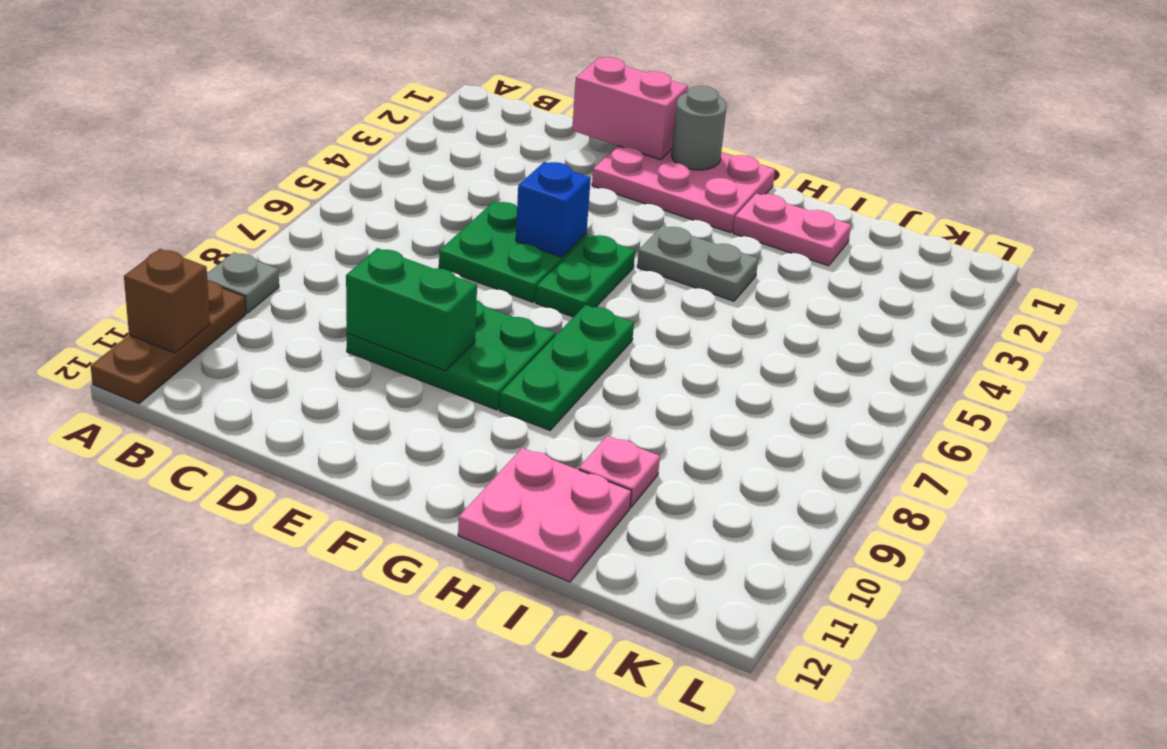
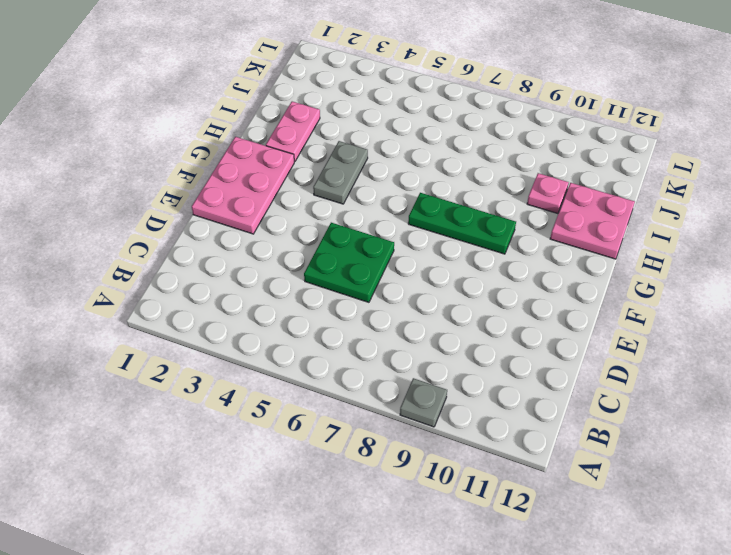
none -> brown 1x3 plate [91,281,246,403]
none -> green 2x3 plate [347,301,555,410]
none -> green 1x2 plate [536,234,635,317]

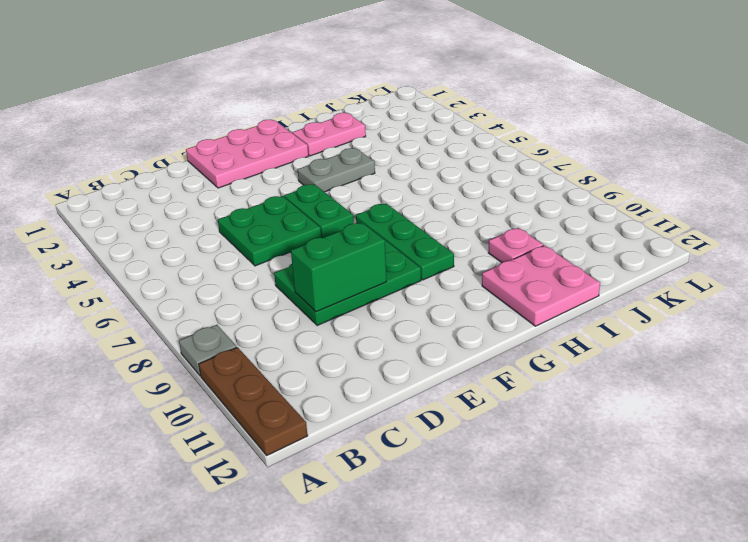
none -> brown 1x1 brick [124,249,210,353]
none -> pink 1x2 brick [572,57,688,160]
none -> blue 1x1 brick [516,162,591,257]

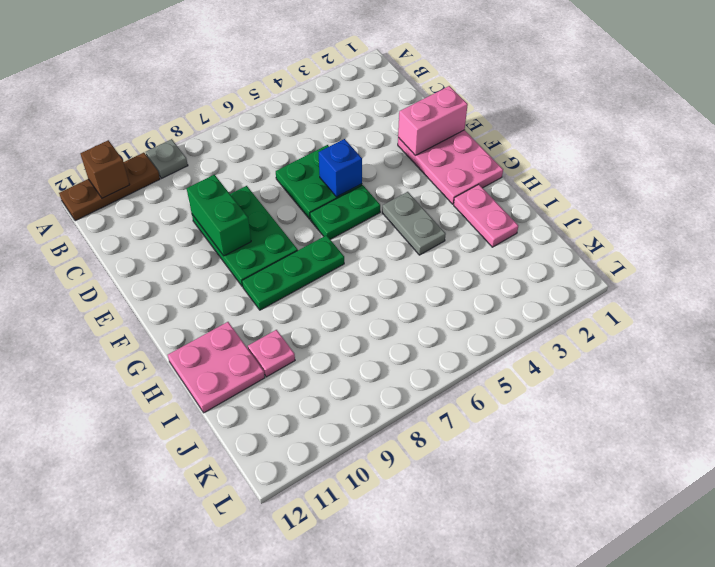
pink 1x2 brick [398,86,468,155] -> pink 1x2 brick turned to [572,57,688,160]
none -> grey 1x1 round brick [672,86,727,170]

